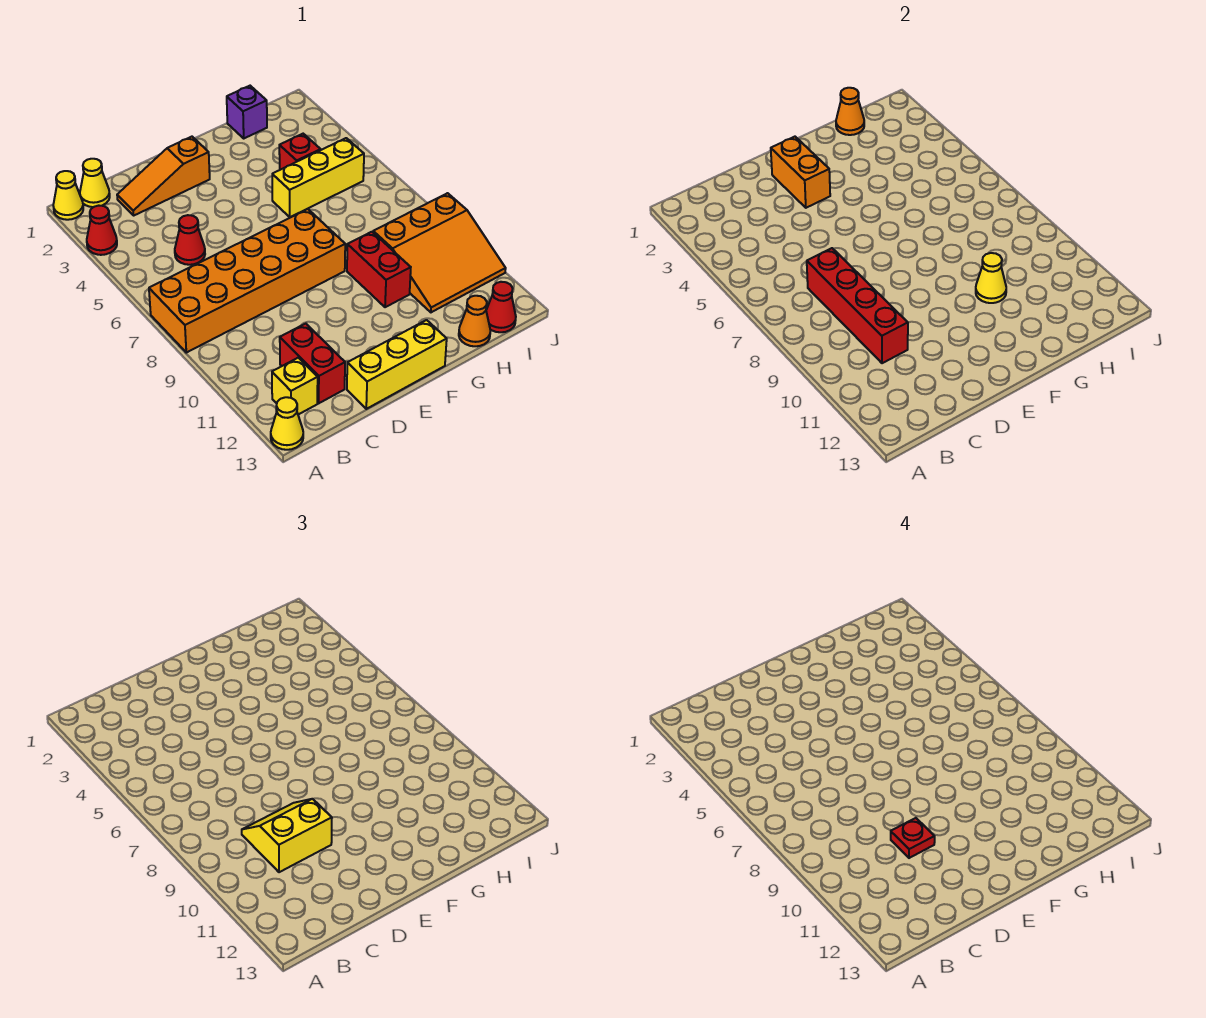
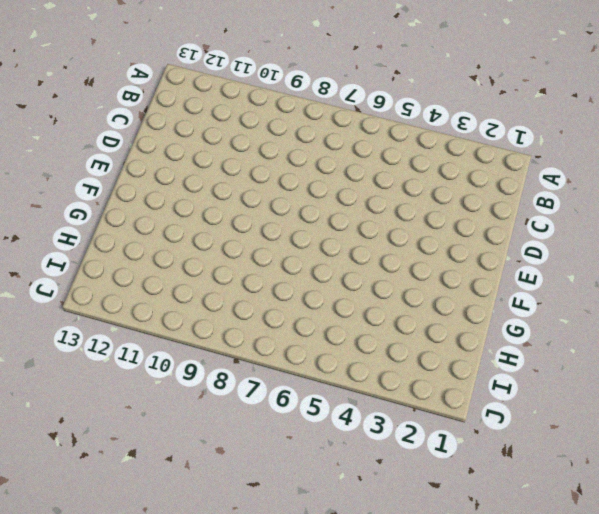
none -> yellow 1x1 cone [53,171,83,220]
none -> red 1x1 cone [87,206,117,255]
none -> orange 2x6 brick [149,209,345,353]

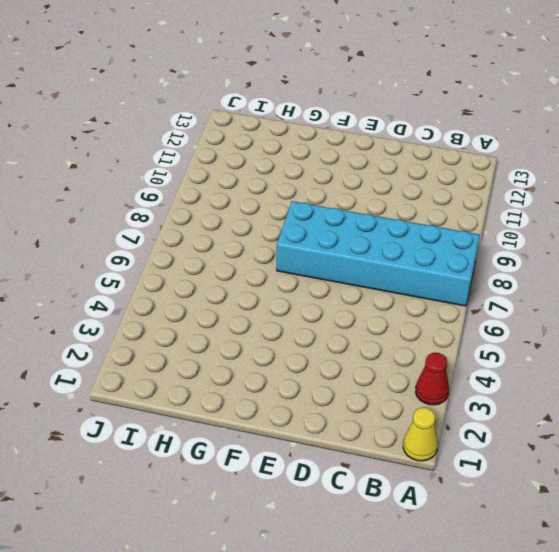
cyan 2x6 brick [277,201,480,306] -> orange 2x6 brick [149,209,345,353]
none -> yellow 1x1 cone [271,397,303,450]
none -> yellow 1x1 cone [80,159,110,207]
none -> yellow 1x1 brick [272,358,318,415]

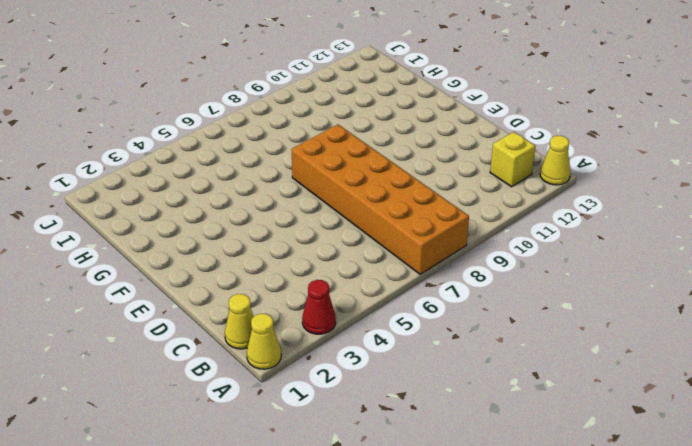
none -> orange 1x3 slope [117,137,210,215]
none -> red 1x1 cone [175,215,205,265]
none -> red 1x2 brick [280,324,345,403]

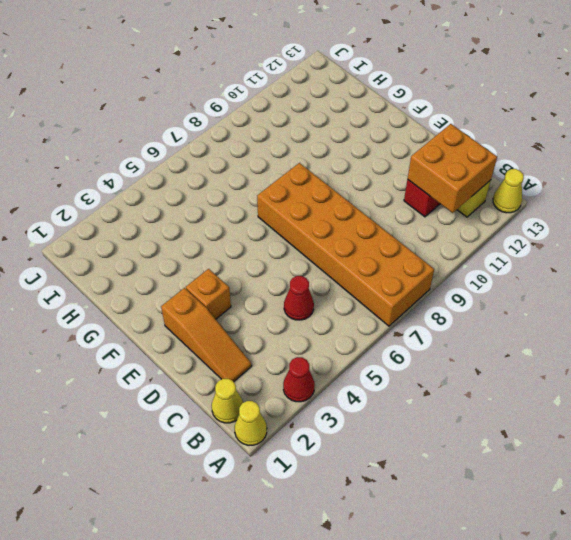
orange 2x2 brick [408,124,497,213] -> none
orange 1x1 brick [186,269,231,319] -> none
none -> yellow 1x3 brick [347,320,447,409]
none -> yellow 1x3 brick [272,138,364,217]
none -> red 1x2 brick [347,232,411,307]

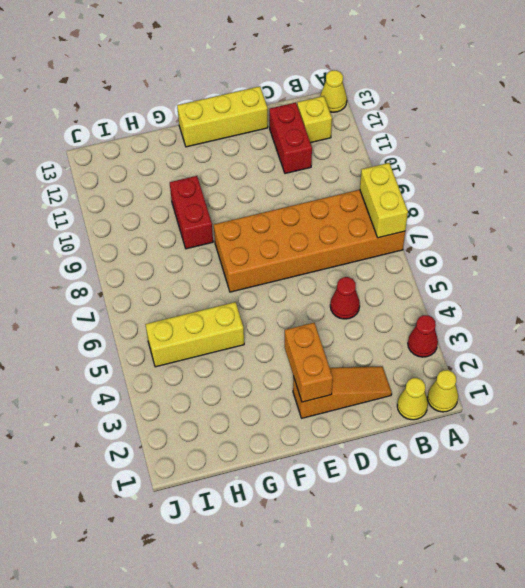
yellow 1x2 brick [360,163,408,238] -> none
none -> purple 1x1 brick [227,86,267,138]
none -> red 1x1 brick [279,134,321,170]
none -> orange 3x3 slope [373,193,506,312]

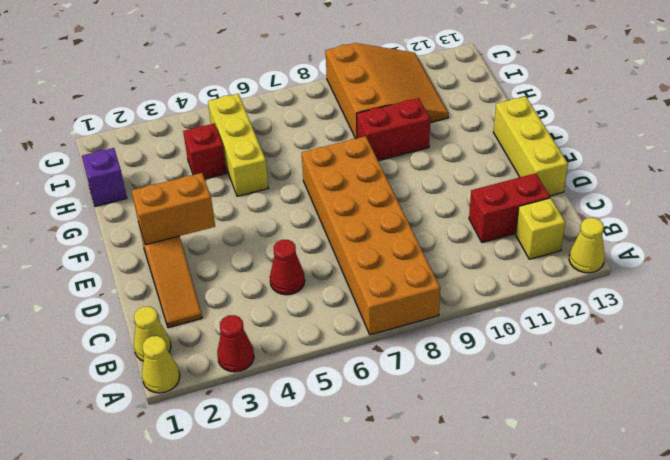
none -> orange 1x1 cone [459,296,490,346]
none -> red 1x1 cone [486,282,516,332]
none -> red 1x4 brick [807,248,908,363]

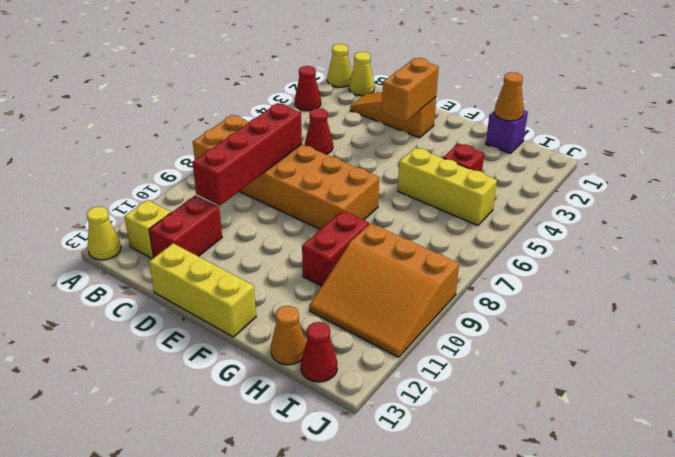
none -> yellow 1x1 cone [976,253,1006,303]
none -> yellow 2x2 slope [242,799,332,872]
none -> red 1x1 plate [891,818,935,858]

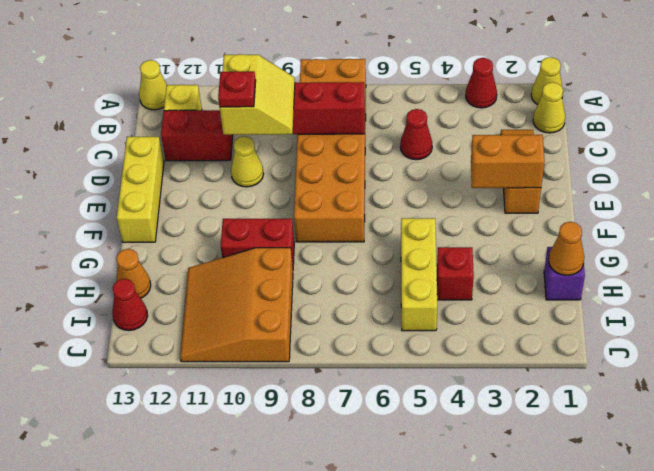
yellow 1x1 cone [231,136,263,187] -> yellow 1x1 cone moved to [976,253,1006,303]

